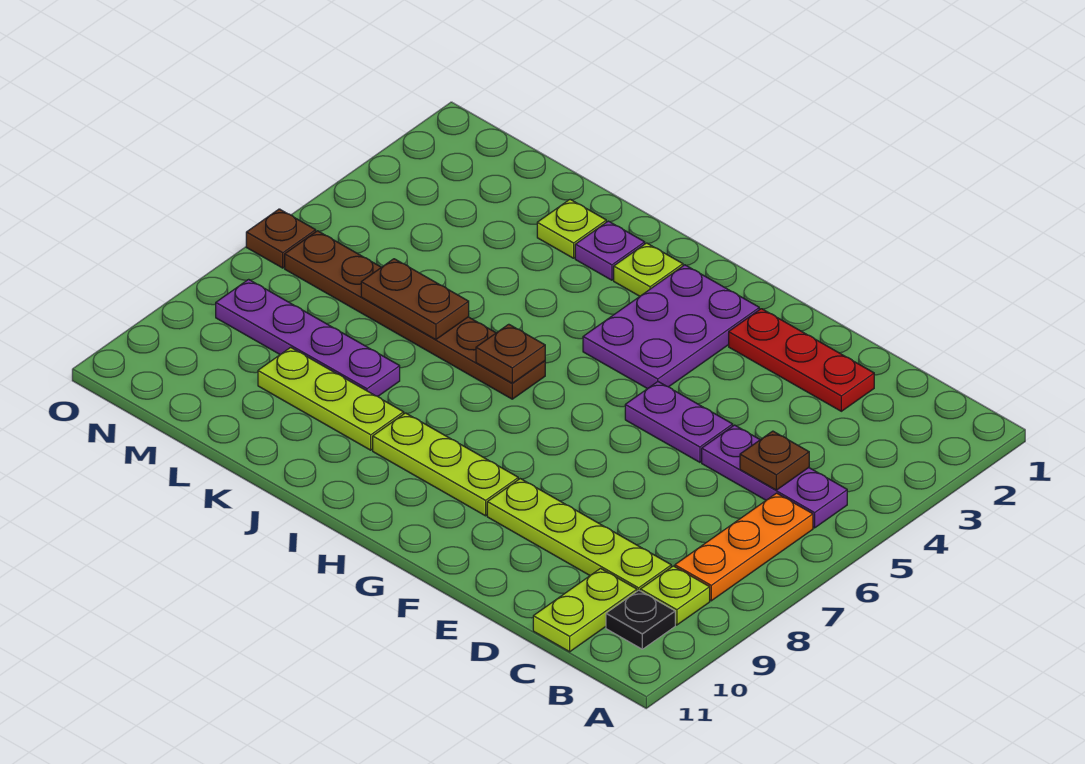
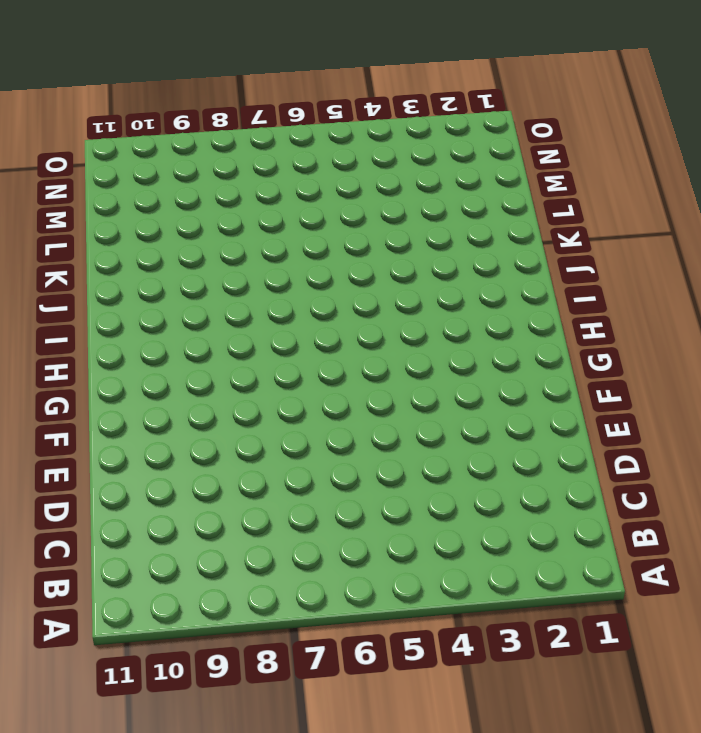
none -> purple 1x3 plate [702,425,847,528]
none -> orange 1x3 plate [675,493,813,601]
none -> lime 1x1 plate [640,566,710,625]

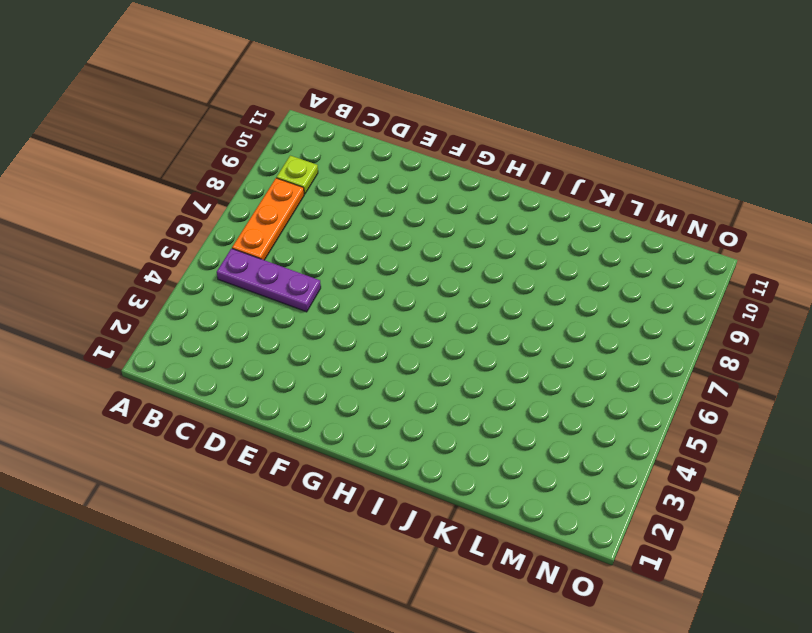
none -> black 1x1 plate [606,590,675,649]
none -> lime 1x4 plate [487,479,671,591]
none -> lime 1x2 plate [533,568,637,652]

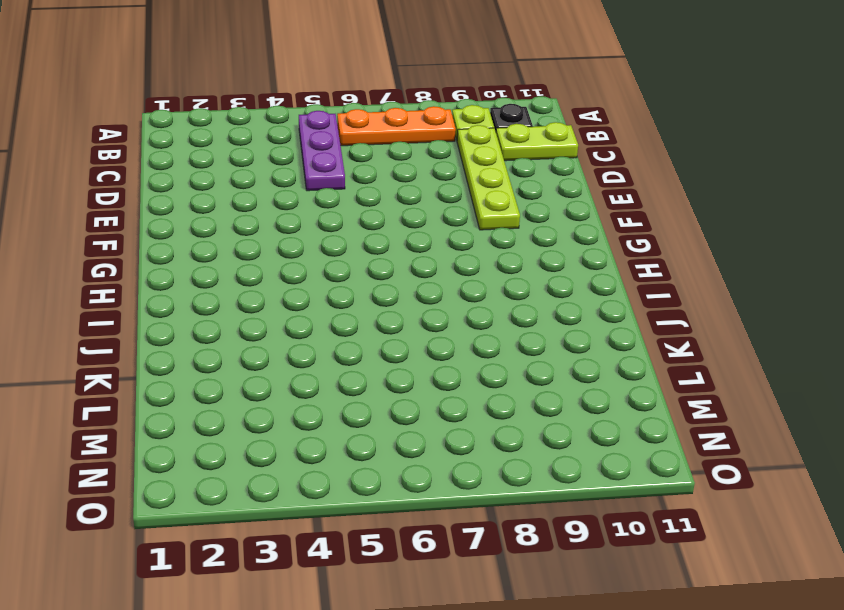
none -> red 1x3 plate [729,309,874,411]
none -> purple 1x2 plate [625,382,733,462]
none -> purple 2x3 plate [583,265,760,389]

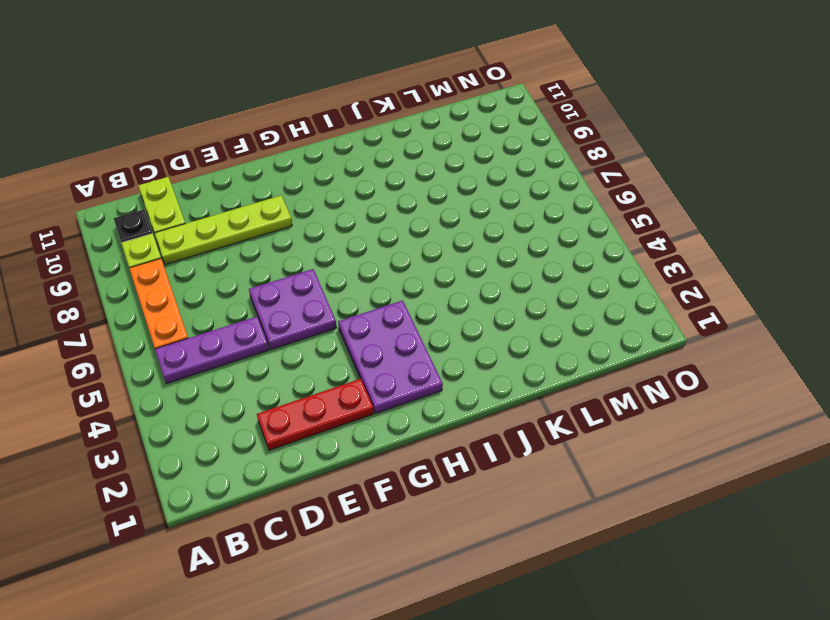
purple 2x2 plate [249,269,337,349] -> purple 1x2 plate [625,382,733,462]
none -> lime 1x3 plate [373,413,518,516]
none -> lime 1x1 plate [614,243,683,296]
none -> brown 1x6 plate [285,231,545,399]

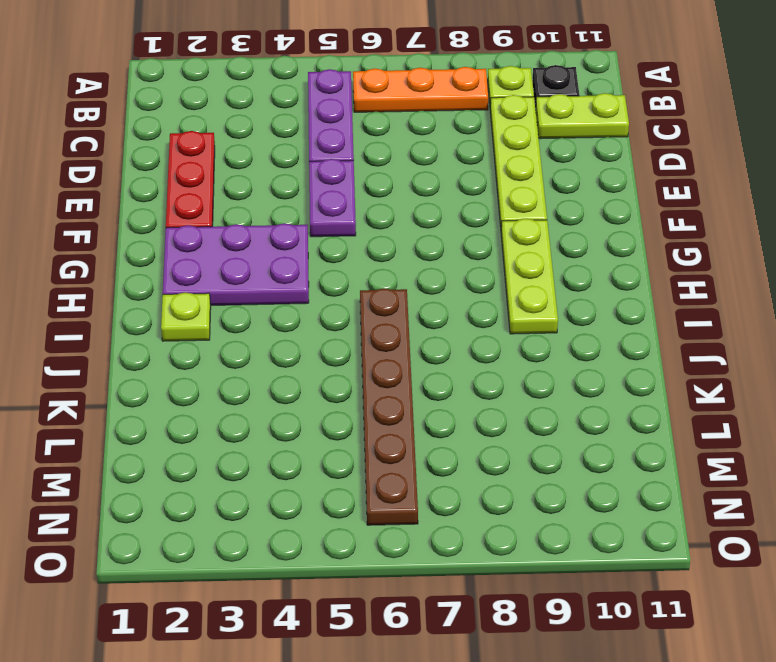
none -> purple 1x1 plate [575,221,645,280]
none -> lime 1x3 plate [258,347,404,450]
none -> lime 1x1 plate [537,199,606,258]

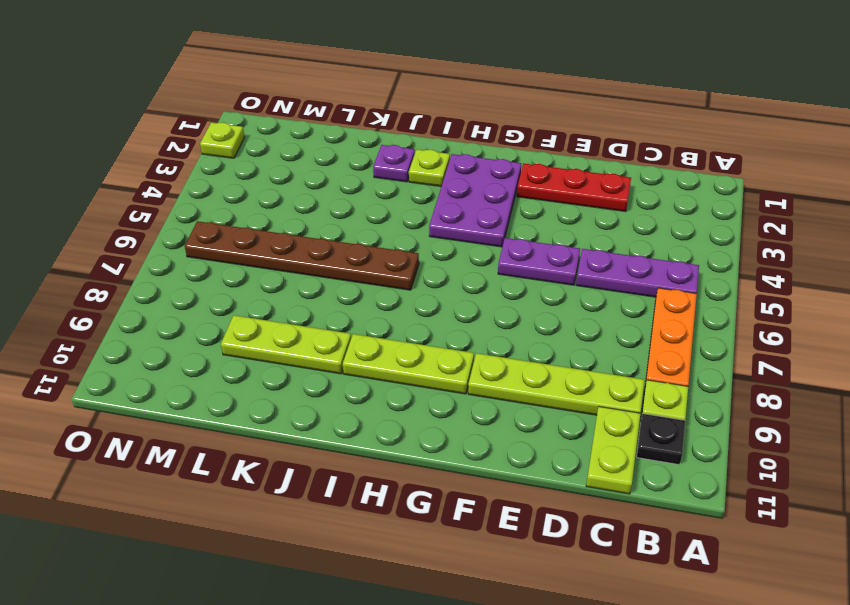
lime 1x1 plate [200,123,245,158] -> lime 1x1 plate moved to [537,199,606,258]
none -> purple 1x4 plate [216,279,400,396]
none -> brown 1x1 plate [246,209,316,268]
none -> brown 1x1 plate [740,431,809,490]

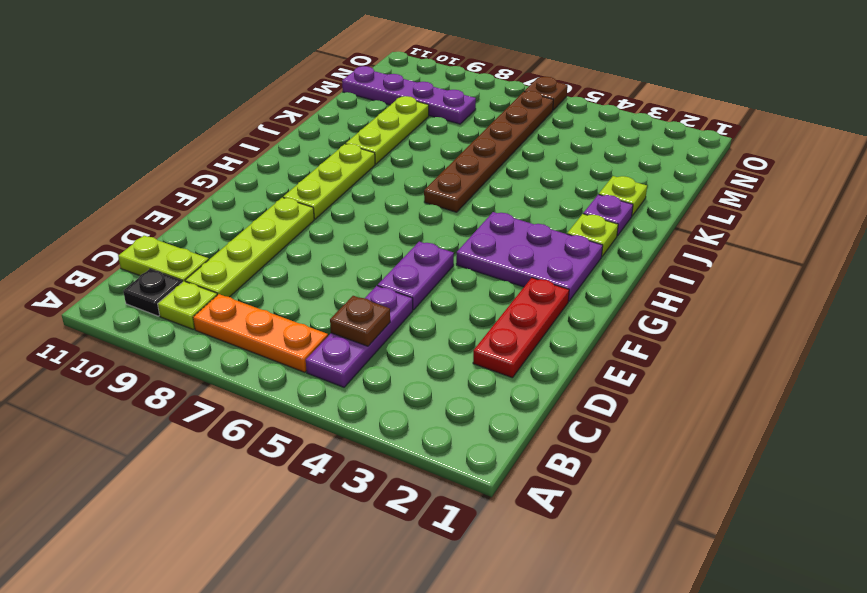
purple 1x4 plate [342,66,476,124] -> purple 1x4 plate turned to [216,279,400,396]
none -> brown 1x1 plate [476,324,545,383]
none -> brown 1x2 plate [361,259,469,340]

